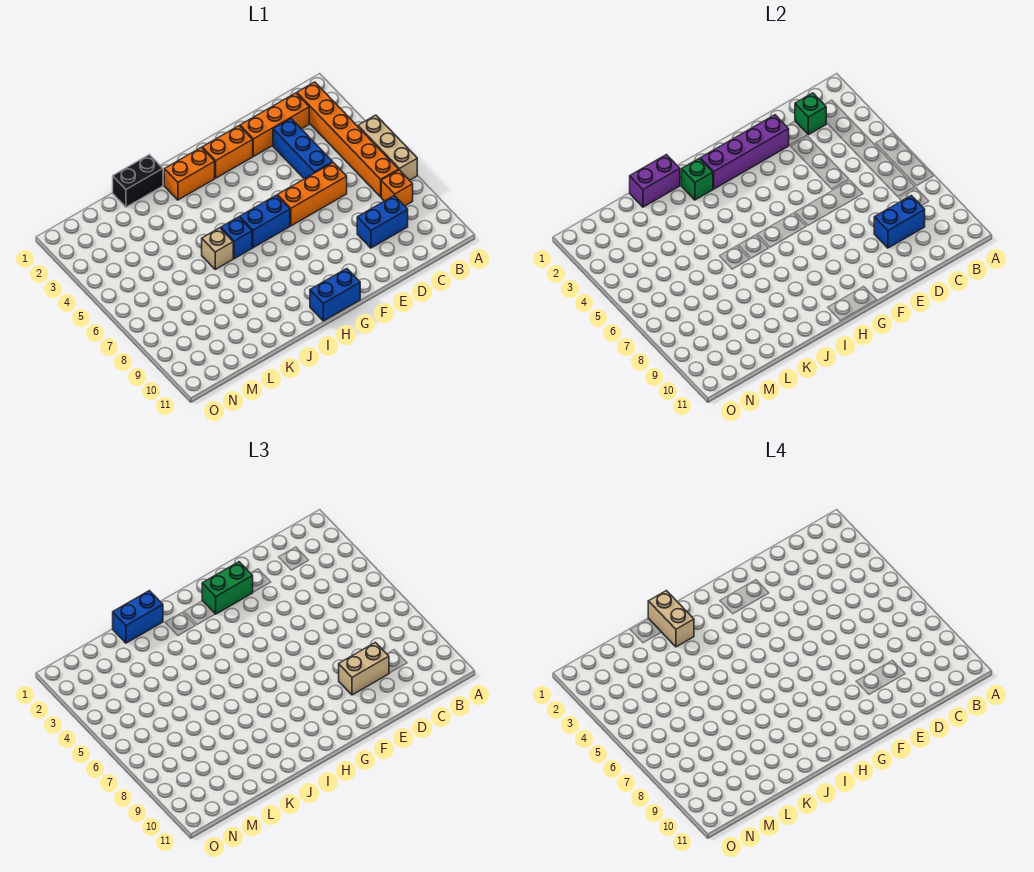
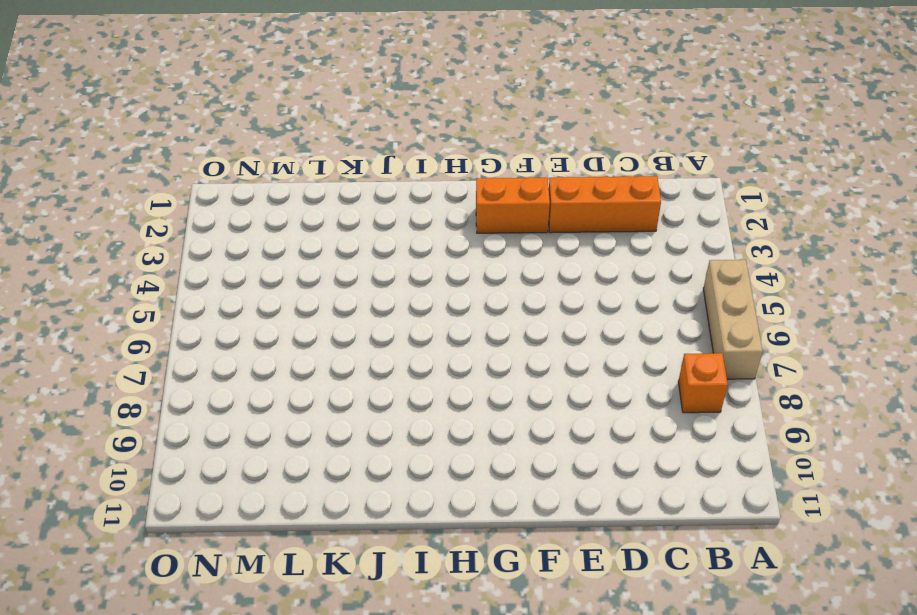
none -> orange 1x6 brick [297,82,399,197]
none -> blue 1x2 brick [357,195,408,248]
none -> blue 1x3 brick [273,119,333,179]

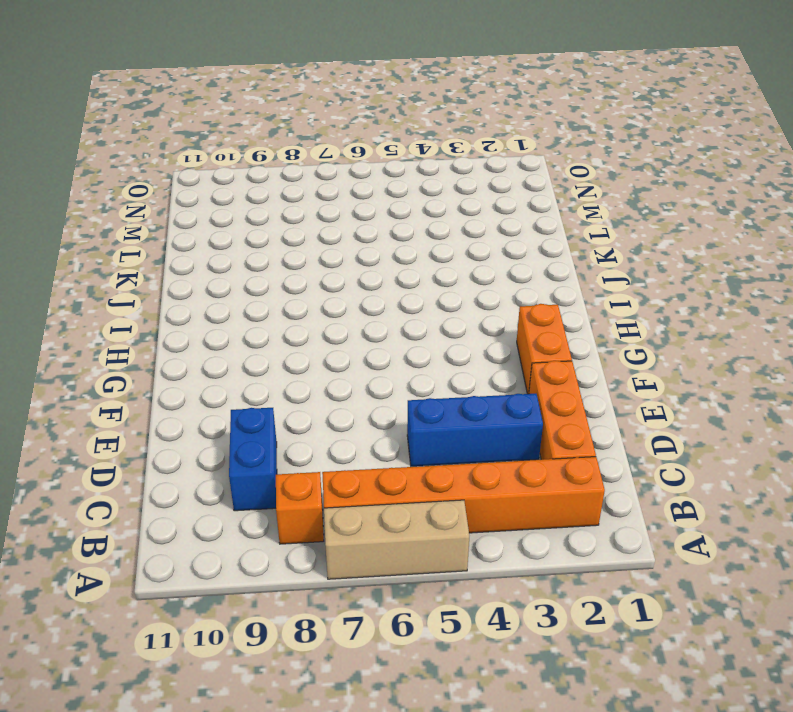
none -> orange 1x3 brick [277,163,347,226]
none -> blue 1x2 brick [240,195,290,248]
none -> blue 1x2 brick [310,269,360,321]

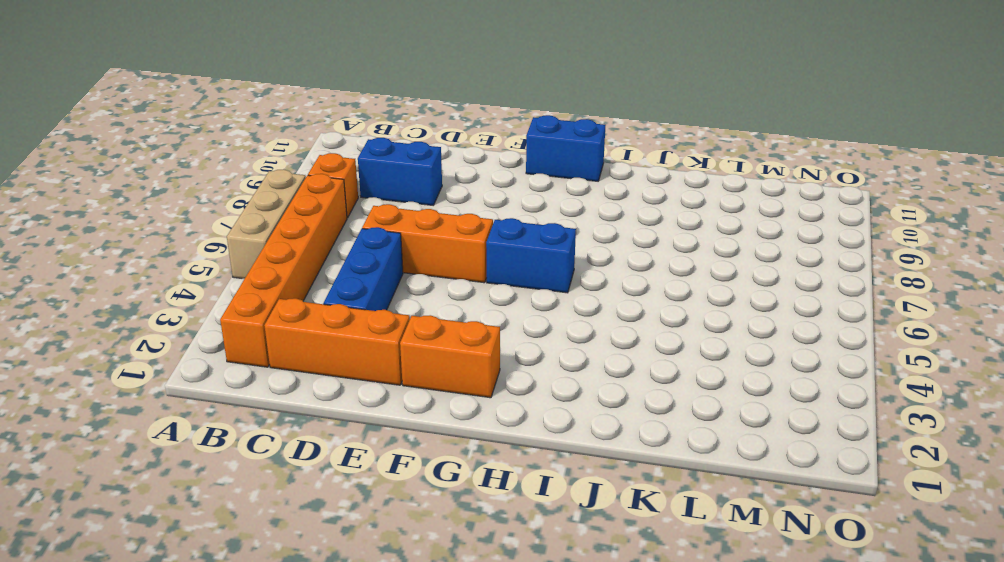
none -> orange 1x2 brick [164,147,215,200]
none -> blue 1x1 brick [221,217,252,259]
none -> black 1x2 brick [113,155,163,207]

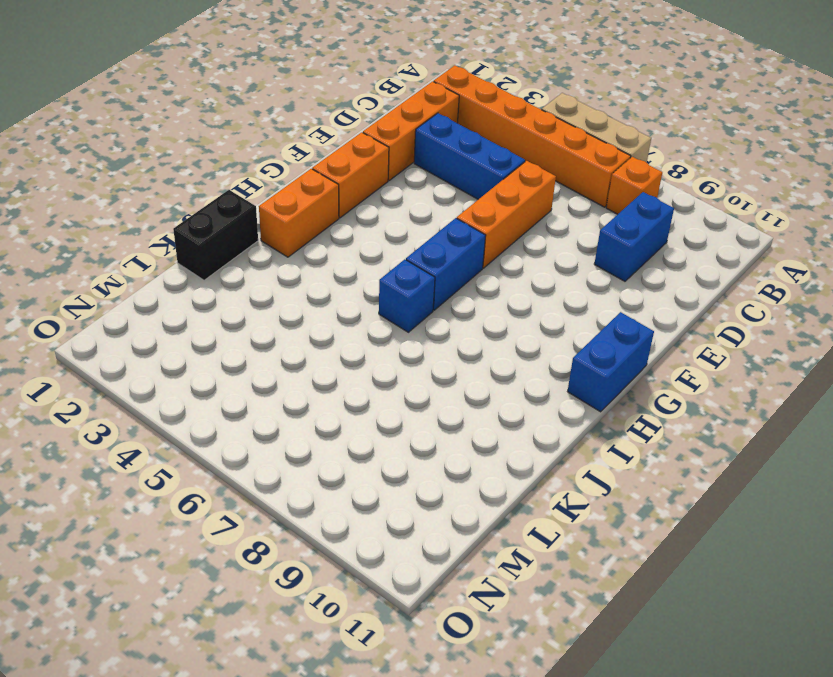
none -> tan 1x1 brick [202,228,233,269]
none -> green 1x1 brick [795,93,826,135]
none -> blue 1x2 brick [874,196,925,248]

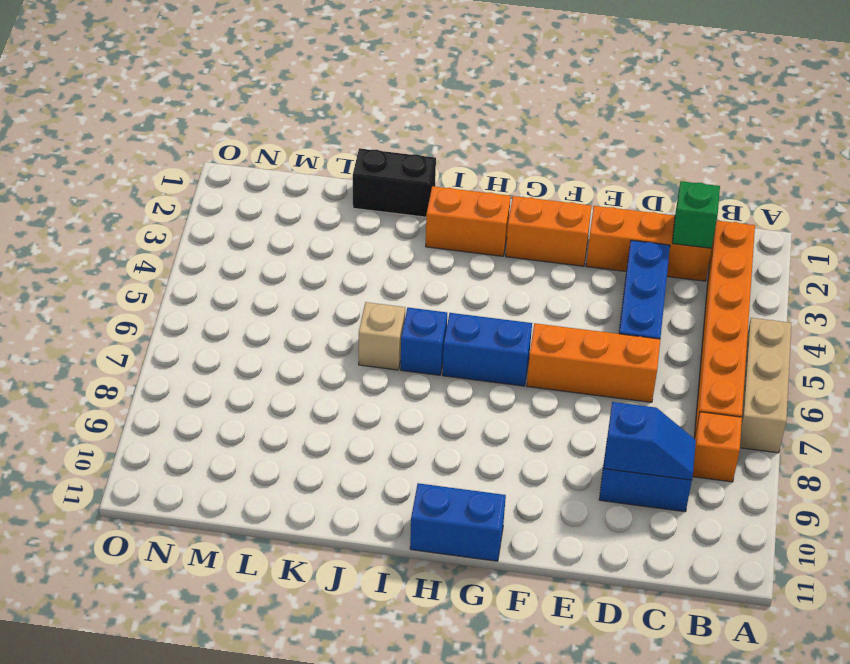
blue 1x2 slope [604,402,696,480] -> blue 1x2 brick [874,196,925,248]
none -> purple 1x4 brick [700,115,789,189]
none -> green 1x1 brick [681,158,713,200]
none -> purple 1x2 brick [630,155,680,207]

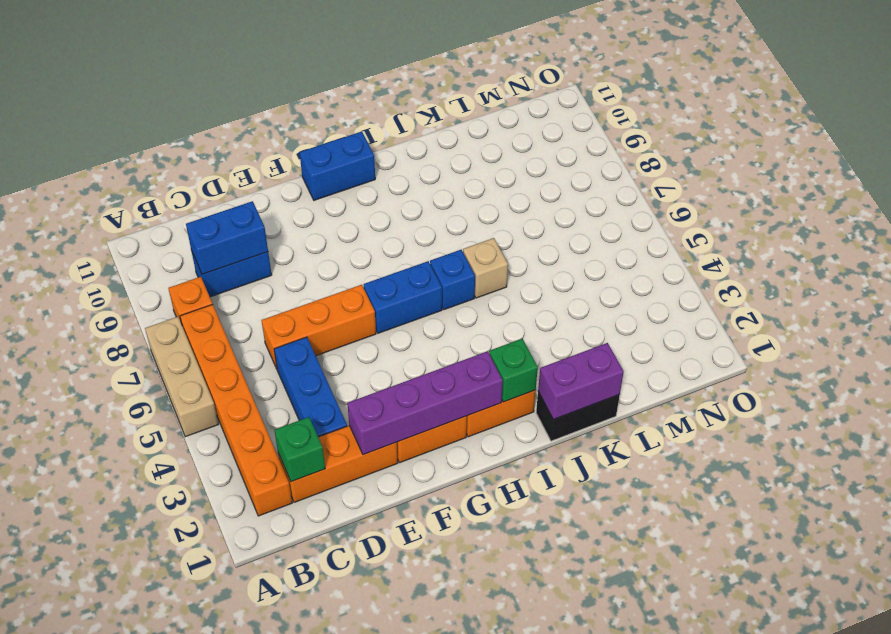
none -> tan 1x2 brick [339,642,389,695]
none -> green 1x2 brick [202,562,253,614]
none -> blue 1x2 brick [113,591,163,643]

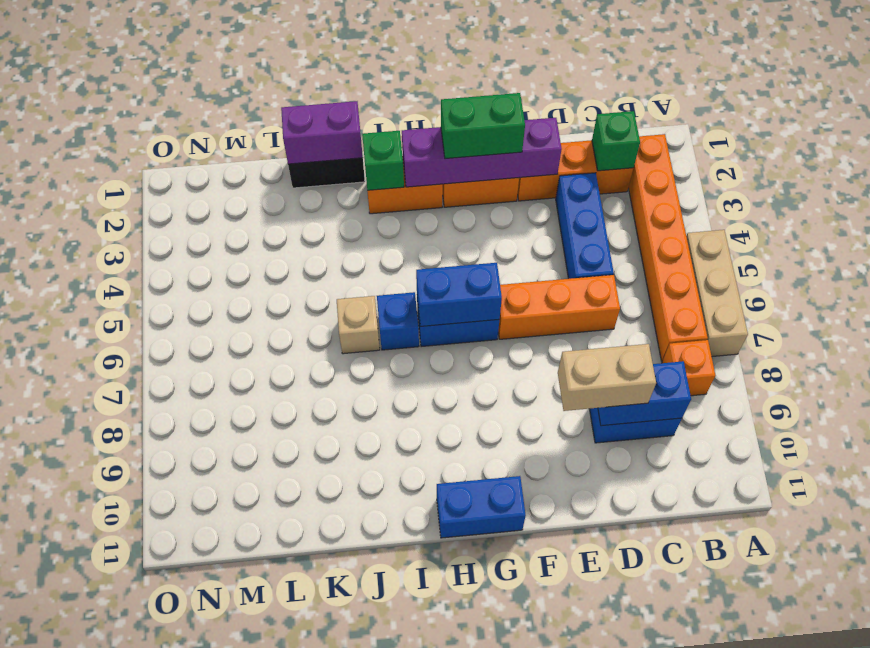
blue 1x2 brick [416,263,502,326] -> blue 1x2 brick moved to [113,591,163,643]
none -> tan 1x2 brick [648,591,694,647]

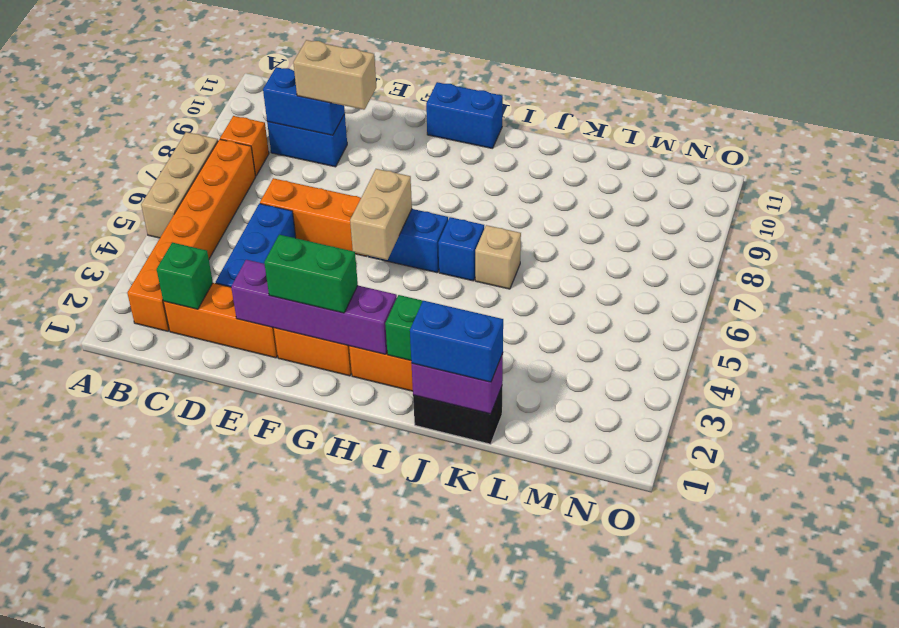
tan 1x2 brick [350,169,412,260] -> tan 1x2 brick moved to [648,591,694,647]

